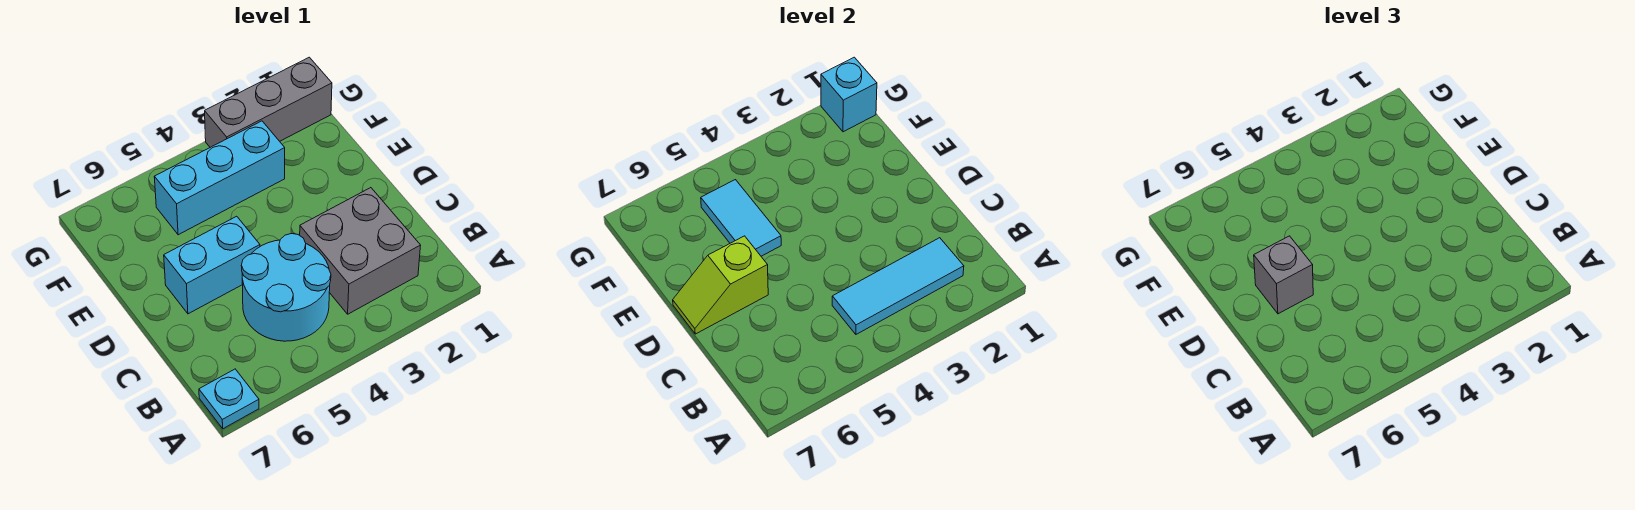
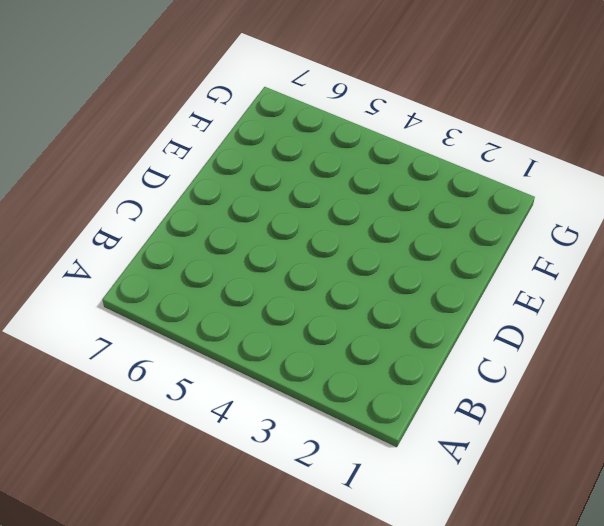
none -> cyan 1x1 plate [199,369,259,429]
none -> grey 2x2 brick [300,188,421,314]

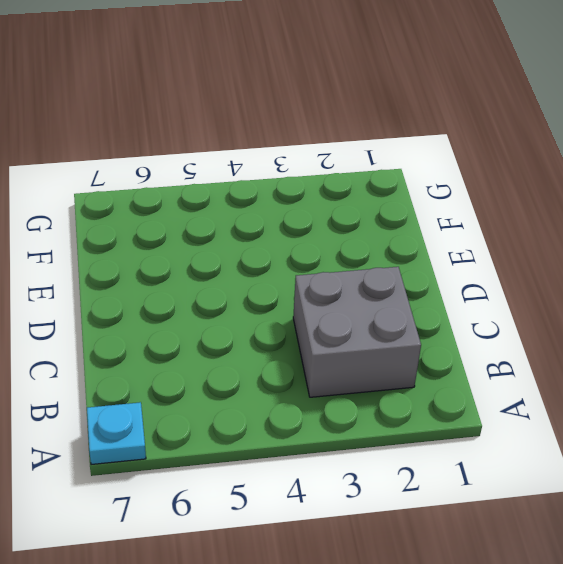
none -> cyan 2x2 round brick [241,234,331,341]
none -> cyan 1x2 brick [164,216,260,314]

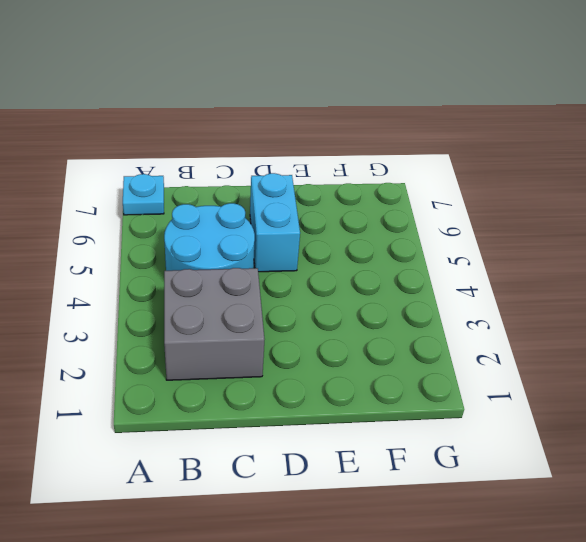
none -> cyan 1x3 brick [154,121,285,235]
none -> grey 1x3 brick [205,57,332,147]

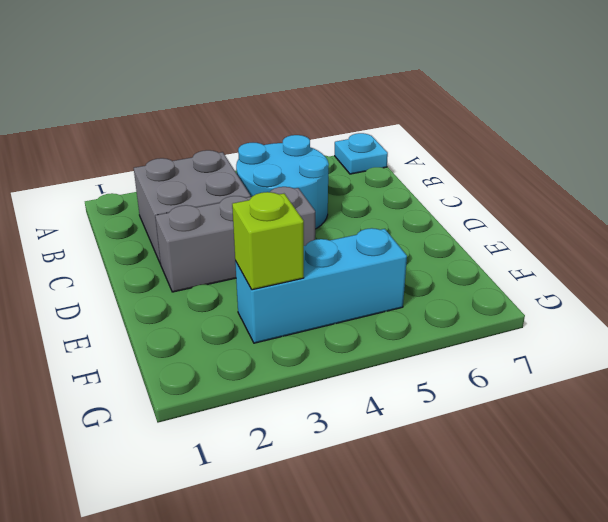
grey 1x3 brick [155,187,315,292] -> grey 1x3 brick moved to [205,57,332,147]
lime 1x1 brick [232,192,304,290] -> none
none -> cyan 1x2 brick [164,216,260,314]
none -> cyan 1x3 tile [832,238,964,334]

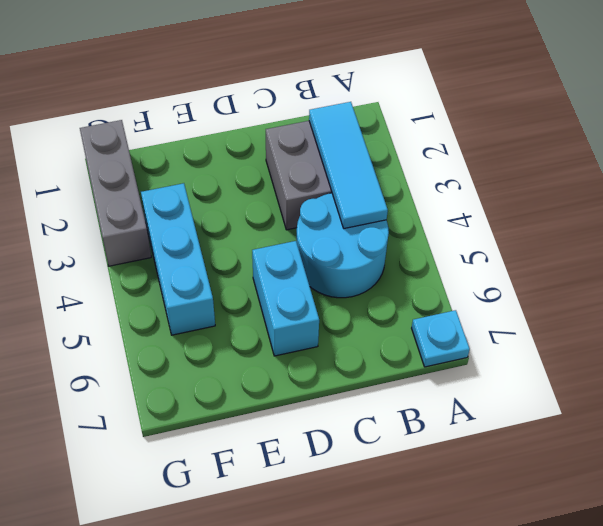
none -> lime 1x2 slope [673,236,768,334]
none -> cyan 1x2 tile [701,180,781,256]

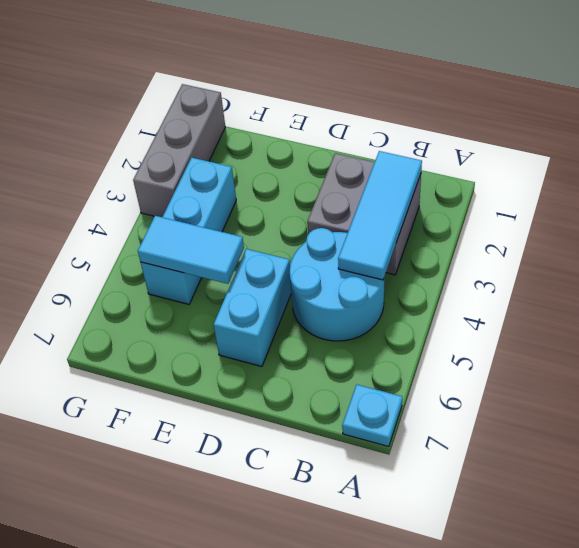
none -> lime 1x2 slope [673,236,768,334]
none -> cyan 1x1 brick [821,57,877,132]

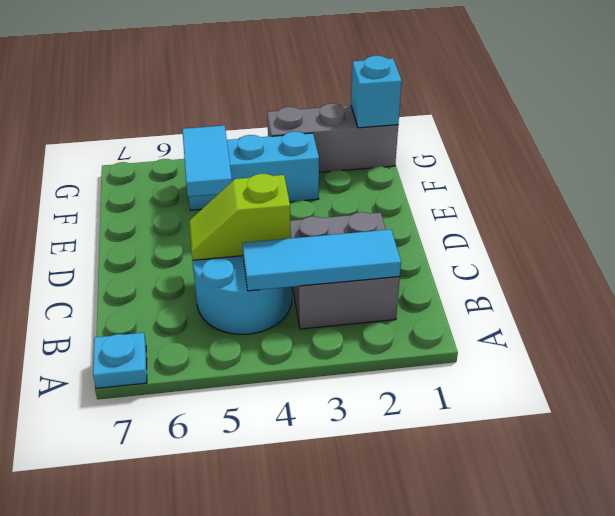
lime 1x2 slope [189,174,291,260] -> lime 1x2 slope moved to [673,236,768,334]
none -> cyan 1x2 brick [164,216,260,314]
none -> grey 1x1 brick [1254,236,1313,314]

